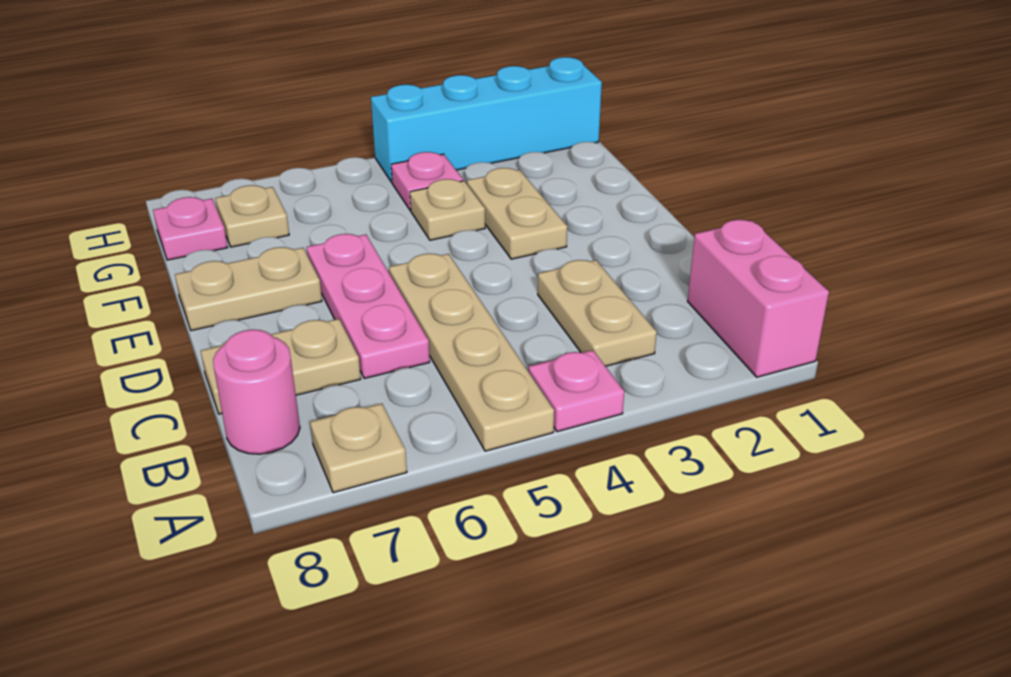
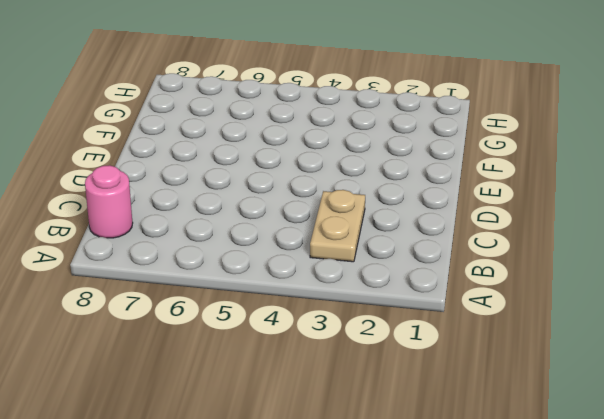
none -> pink 1x2 brick [687,220,829,377]
none -> pink 1x1 plate [529,350,624,432]
none -> tan 1x4 plate [389,254,554,451]

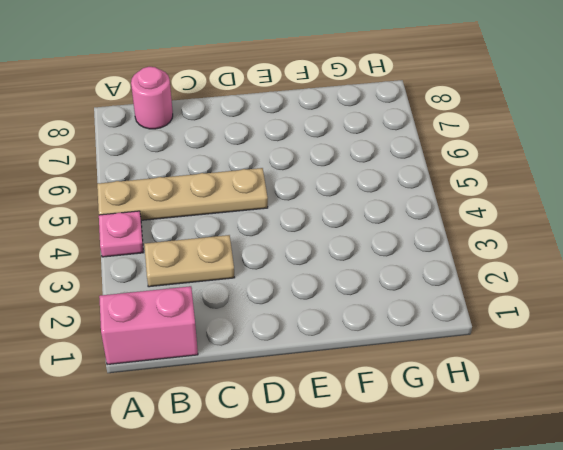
none -> tan 1x1 plate [310,403,407,493]
none -> pink 1x3 plate [307,234,430,379]
none -> tan 1x2 plate [201,319,361,414]

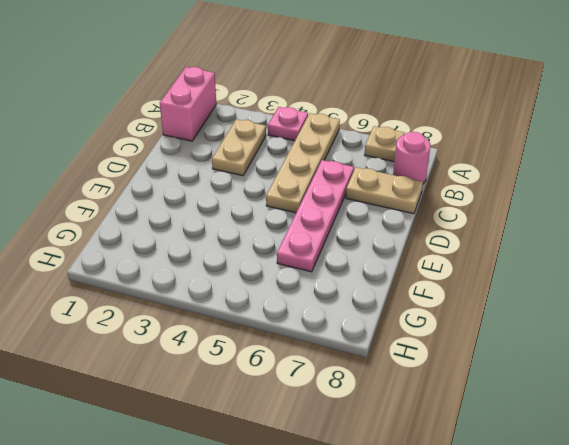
pink 1x4 plate [277,160,354,272] -> pink 1x3 plate [307,234,430,379]
none -> tan 1x2 plate [467,168,567,259]
none -> tan 1x2 plate [175,247,322,331]
none -> tan 1x1 plate [410,179,485,240]

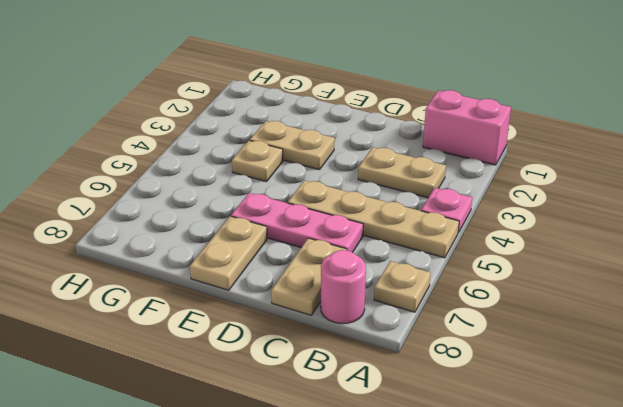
none -> pink 1x1 plate [391,152,463,210]
none -> tan 1x1 plate [215,185,289,247]
none -> pink 1x1 plate [153,197,228,260]

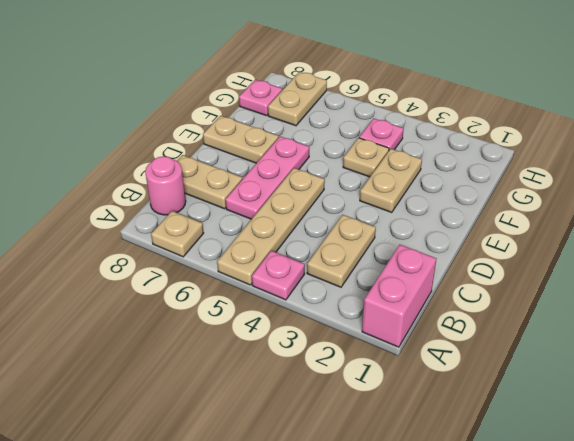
tan 1x2 plate [268,72,327,126] -> tan 1x1 plate [215,185,289,247]
none -> cyan 1x4 brick [371,57,602,182]

